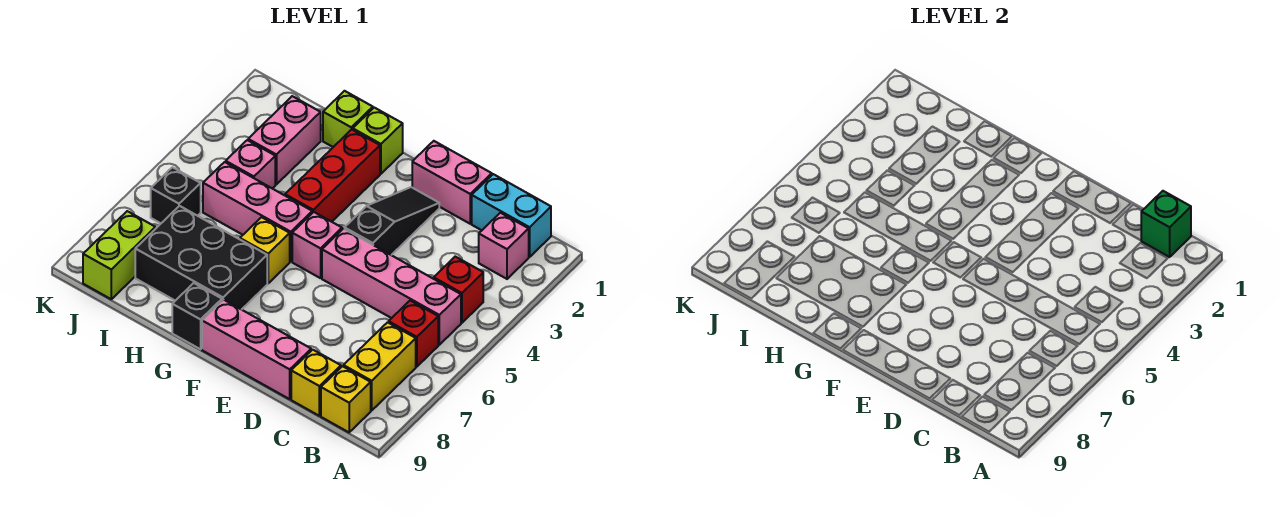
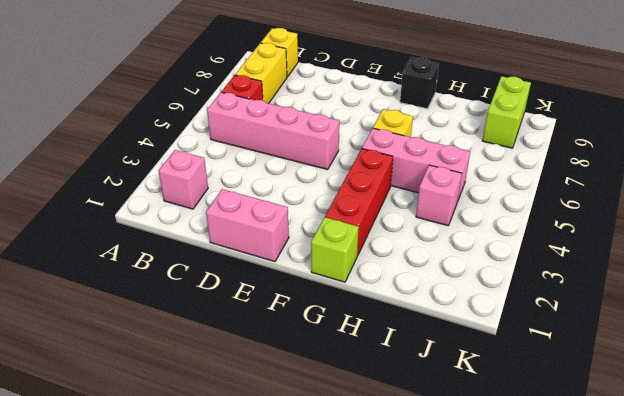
none -> cyan 1x2 brick [472,174,551,257]
none -> red 1x1 brick [434,257,483,323]
none -> yellow 1x1 brick [291,350,341,416]

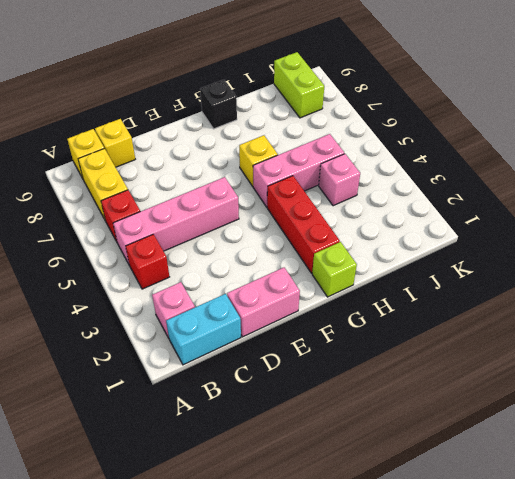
none -> pink 1x3 brick [202,300,311,399]
none -> black 1x3 slope [345,187,439,255]
none -> pink 1x1 brick [292,212,342,278]

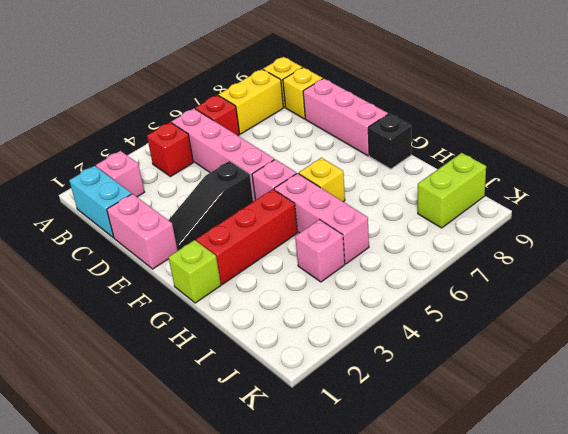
none -> black 2x3 brick [135,206,267,310]
none -> lime 1x1 brick [323,91,373,147]
none -> pink 1x2 brick [248,96,321,184]

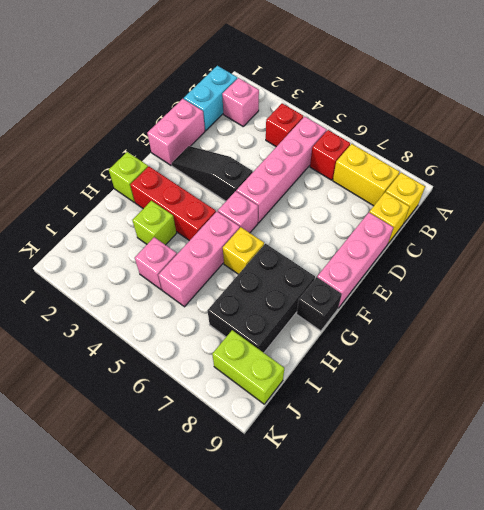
lime 1x1 brick [132,201,176,245] -> lime 1x1 brick moved to [323,91,373,147]
none -> pink 1x2 brick [248,96,321,184]
none -> black 1x1 brick [151,167,201,223]
none -> green 1x1 brick [1141,191,1191,257]

